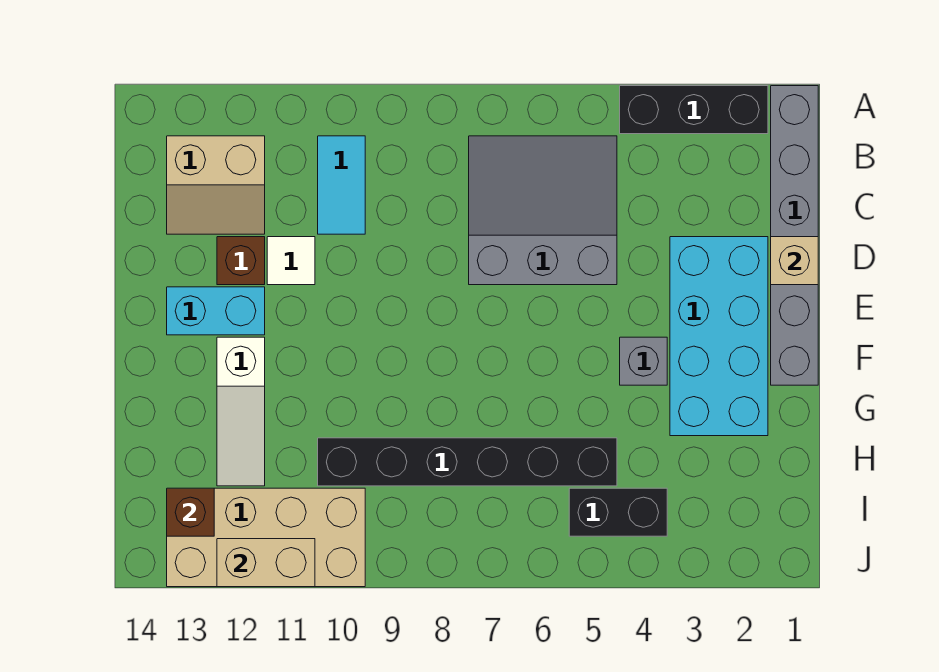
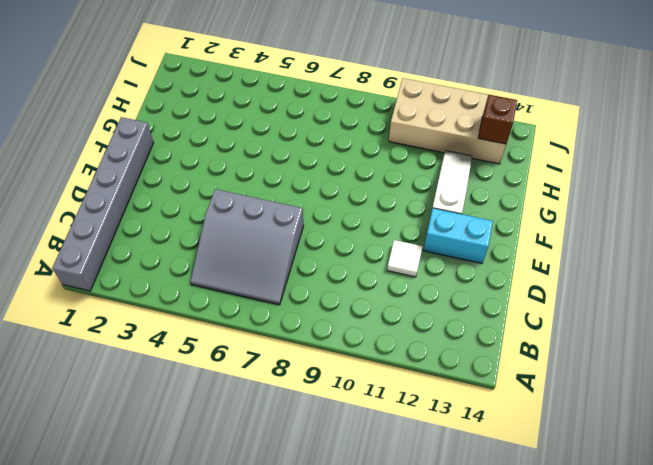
none -> black 1x3 brick [620,86,768,134]
none -> cyan 1x2 tile [318,136,365,234]
none -> tan 2x2 slope [167,136,265,234]

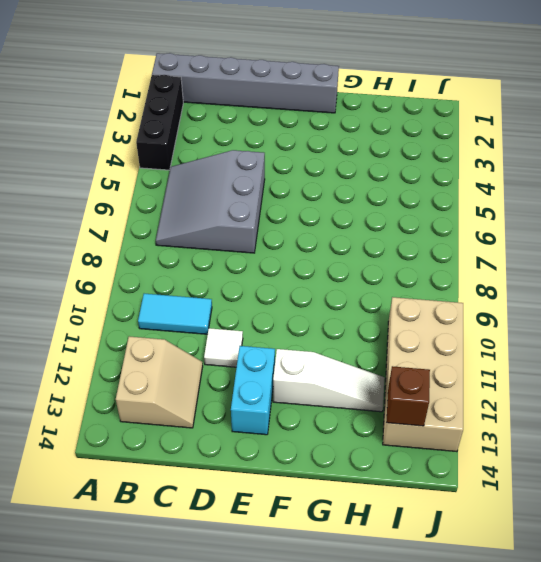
none -> cyan 2x4 brick [670,237,768,436]
none -> brown 1x1 brick [217,237,265,285]
none -> grey 1x1 brick [620,337,667,385]

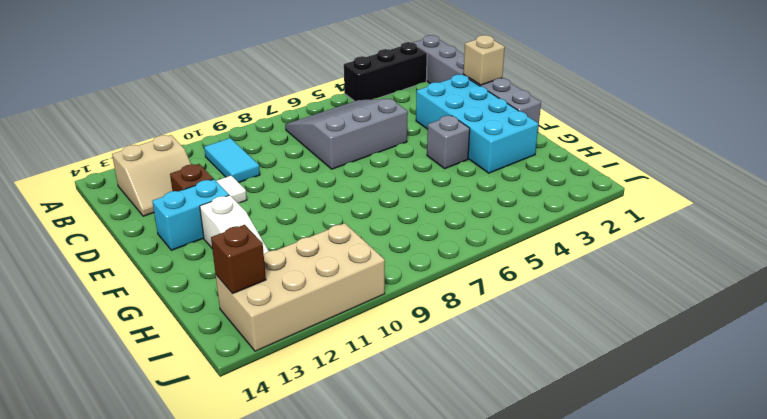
none -> black 1x6 brick [318,438,617,486]
none -> black 1x2 brick [569,488,667,536]
none -> tan 1x2 brick [217,539,315,587]

